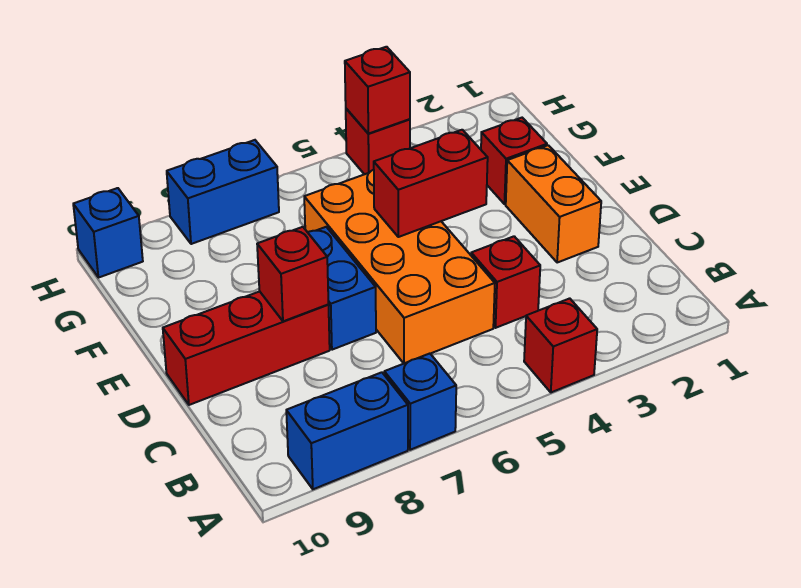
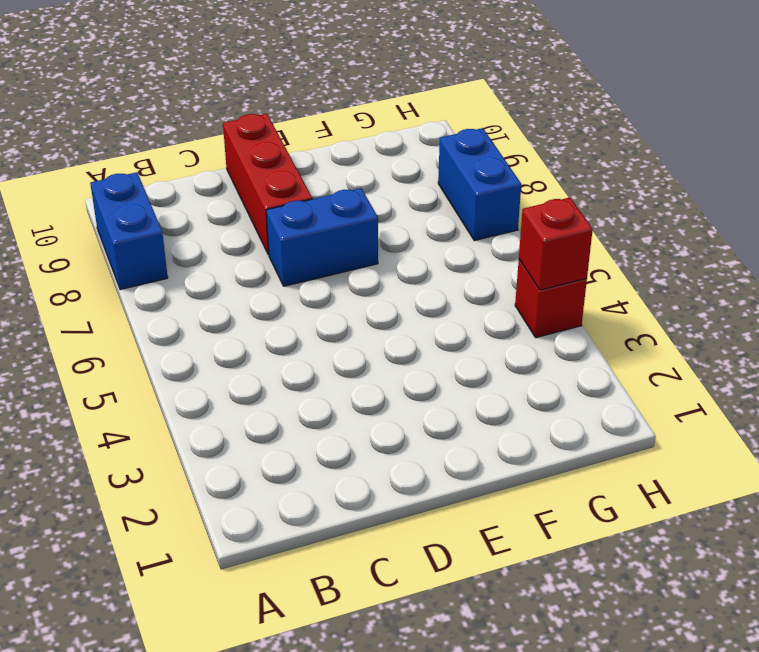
none -> red 1x1 brick [524,298,597,392]
none -> blue 1x1 brick [384,354,456,450]
none -> red 1x1 brick [471,236,540,328]

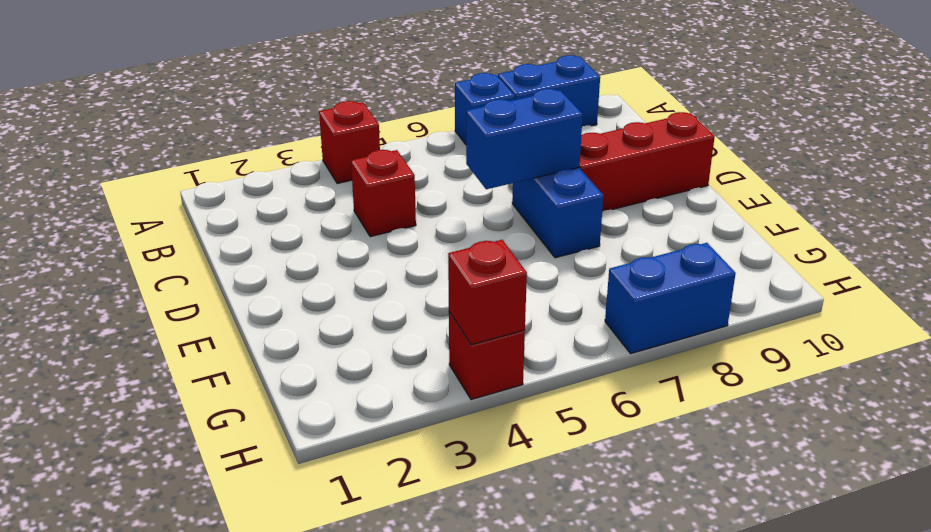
blue 1x2 brick [466,89,583,189] -> none
none -> orange 2x4 brick [304,170,495,363]
none -> orange 1x2 brick [506,145,601,263]
none -> red 1x1 brick [481,118,547,204]

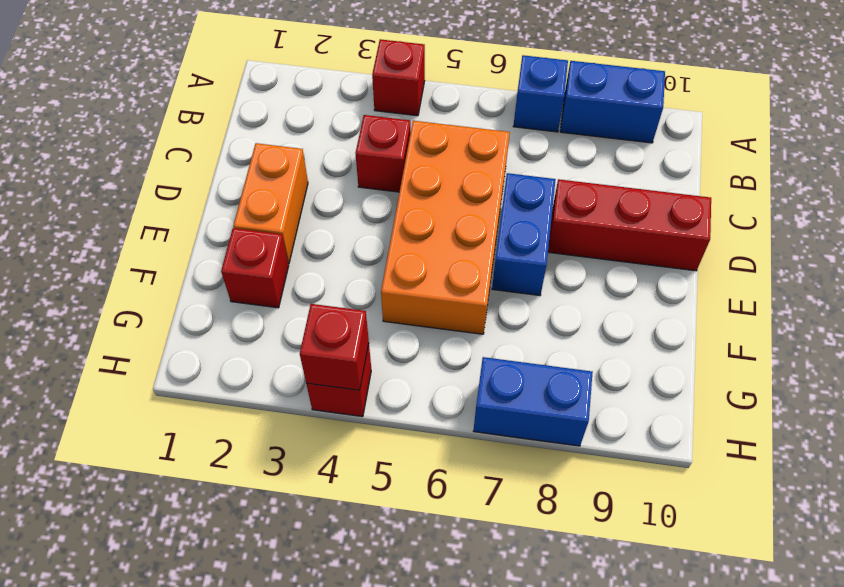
none -> blue 1x1 brick [73,188,143,278]
none -> red 1x1 brick [257,227,328,321]
none -> red 1x2 brick [374,130,488,237]

